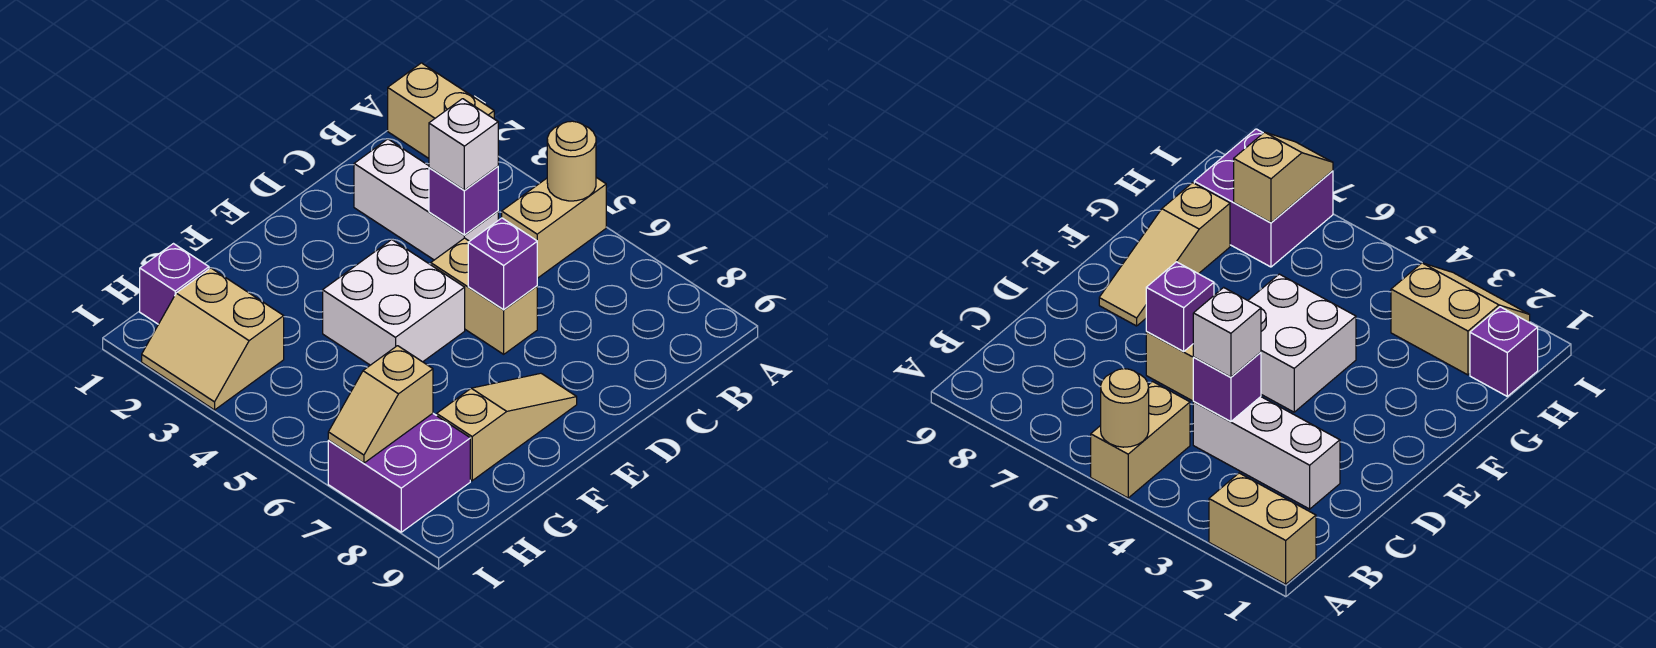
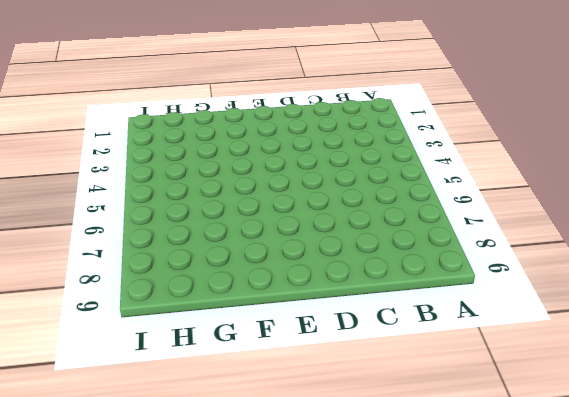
none -> tan 1x2 brick [388,63,494,158]
none -> tan 1x2 brick [502,178,606,278]
none -> white 1x3 brick [354,139,498,260]

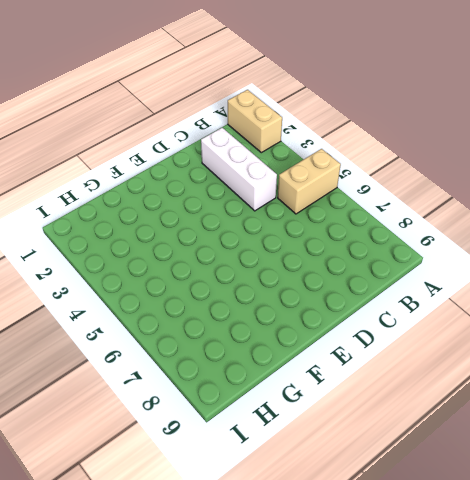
none -> tan 1x2 brick [431,238,537,354]
none -> white 2x2 brick [323,240,465,365]
none -> tan 1x3 slope [437,373,577,481]

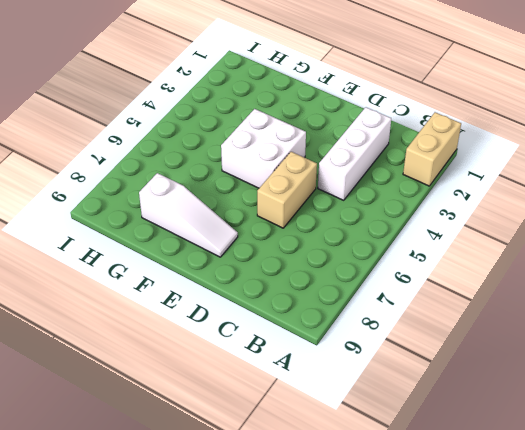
white 1x3 slope [139,173,238,257] -> tan 1x3 slope [437,373,577,481]
none -> tan 1x2 brick [502,178,606,278]
none -> purple 1x1 brick [140,244,209,324]
none -> tan 2x2 slope [142,268,284,410]

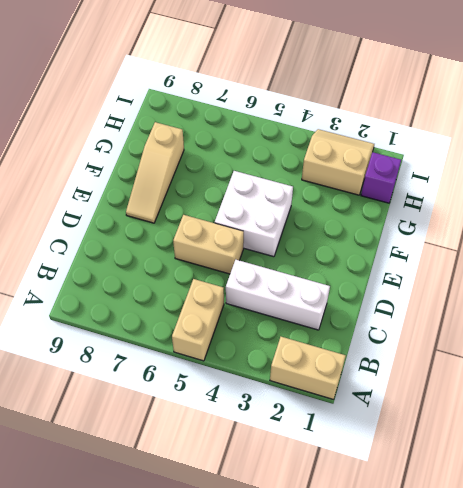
none -> purple 2x2 brick [328,413,470,532]
none -> tan 1x1 round brick [547,121,596,201]
none -> purple 1x1 brick [429,166,498,235]

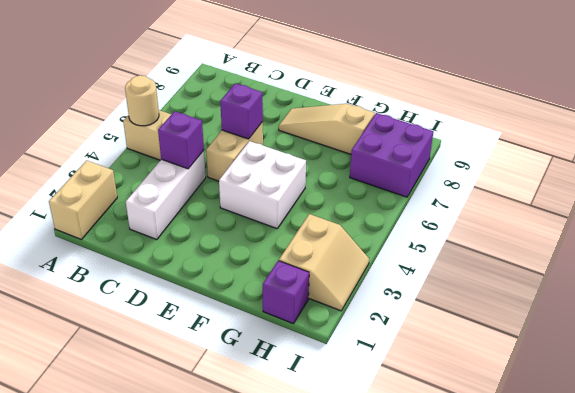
none -> tan 1x2 slope [328,346,433,463]
none -> white 1x1 brick [429,99,498,190]

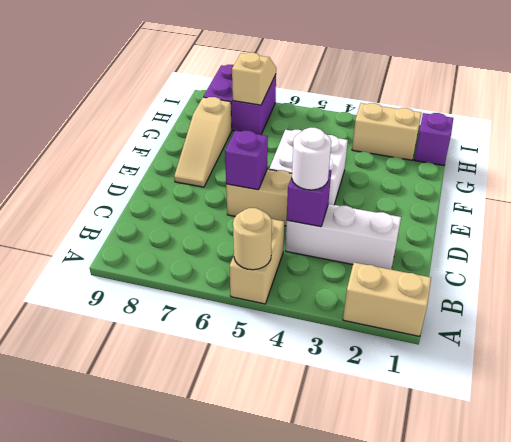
white 1x1 round brick [292,128,331,190] -> white 1x1 brick [429,99,498,190]

